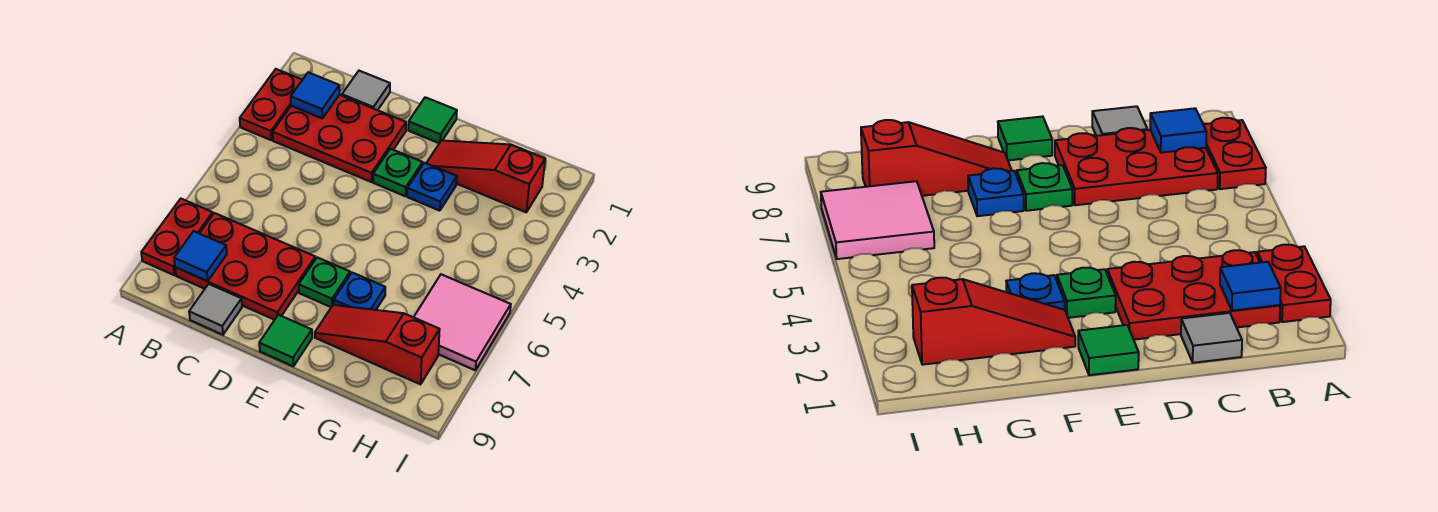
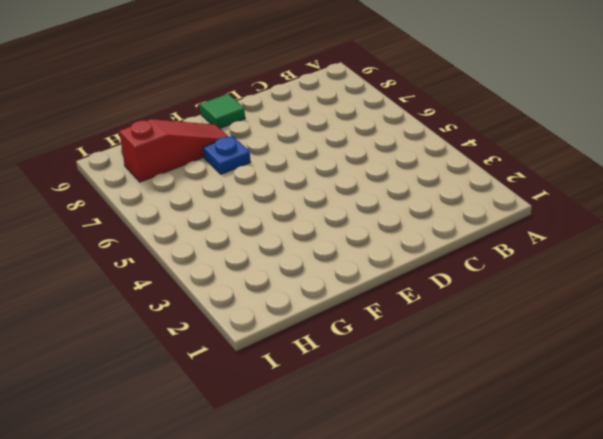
none -> red 1x2 plate [240,69,302,140]
none -> red 1x2 plate [141,199,213,275]
none -> red 2x3 plate [273,95,406,182]

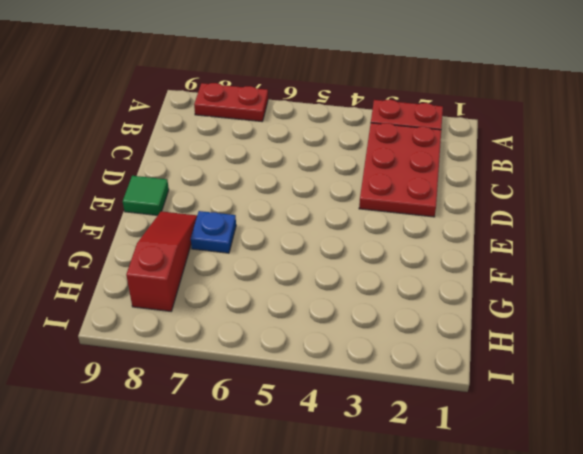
none -> red 2x3 plate [175,213,315,320]
none -> grey 1x1 tile [342,71,390,110]
none -> grey 1x1 tile [189,284,242,335]

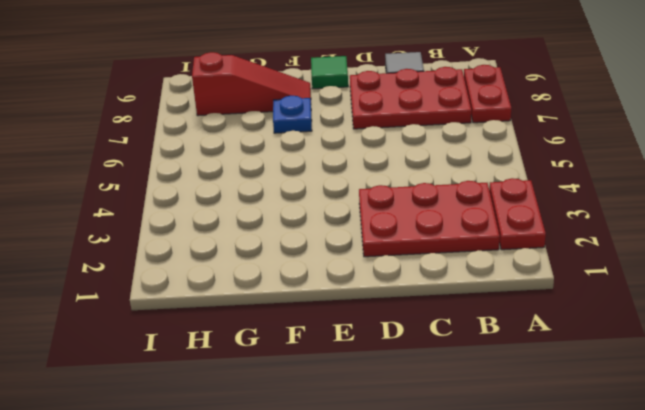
none -> grey 1x1 tile [342,71,390,110]
none -> green 1x1 tile [408,97,457,143]
none -> green 1x1 plate [373,149,423,196]

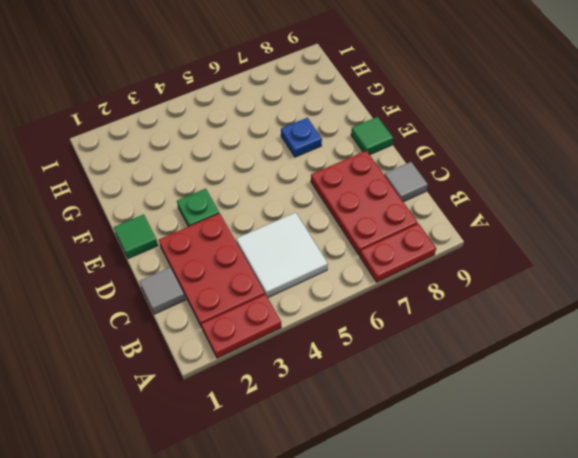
white 2x2 tile [236,212,328,297] -> none
none -> green 1x1 plate [299,257,350,307]
none -> red 1x3 slope [426,140,545,212]
none -> blue 1x1 plate [407,163,457,211]

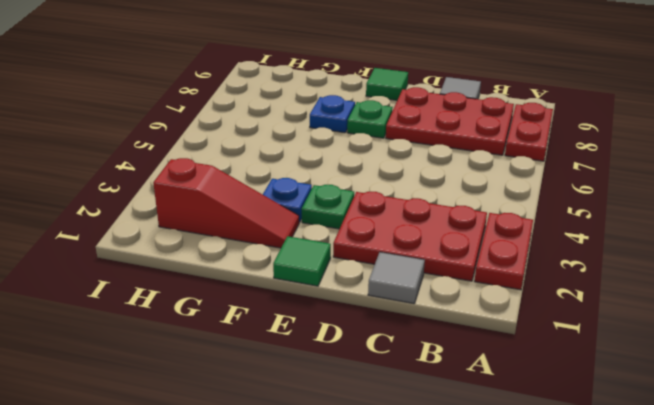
none -> red 1x3 slope [315,305,440,384]
none -> pink 2x2 tile [414,274,511,370]
none -> blue 1x1 tile [291,72,340,118]

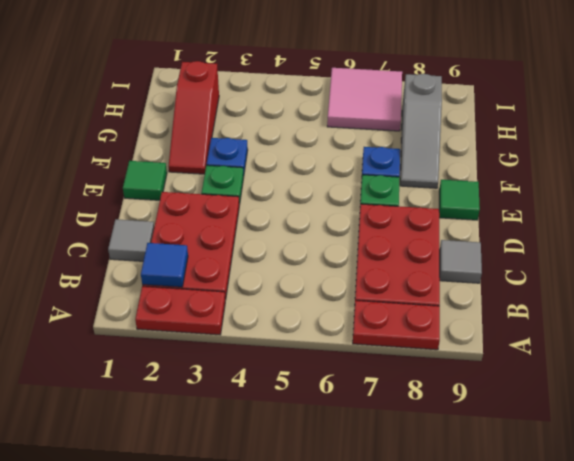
grey 1x3 slope [400,74,442,188] -> red 1x3 slope [315,305,440,384]
none -> blue 1x1 tile [174,231,227,281]

